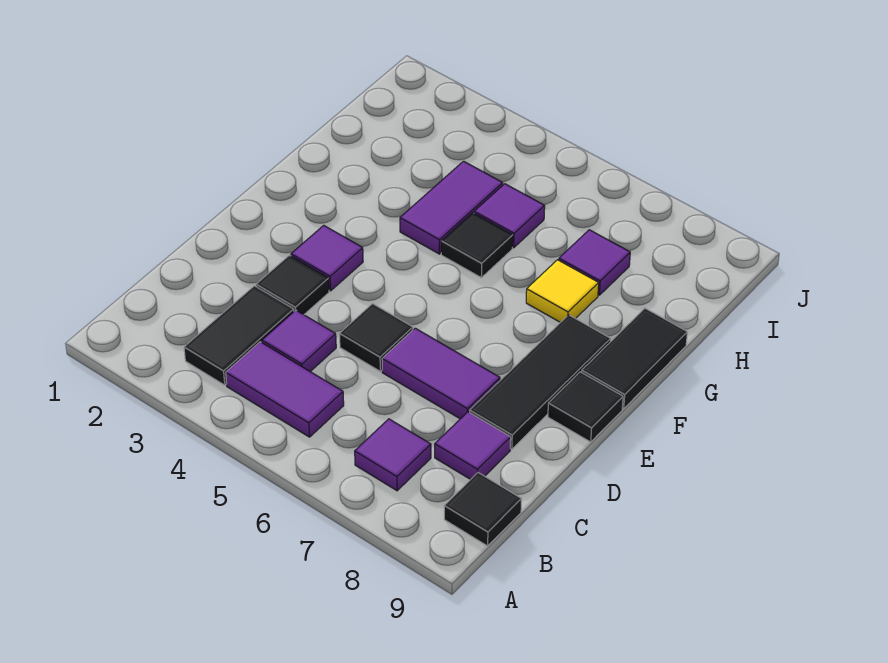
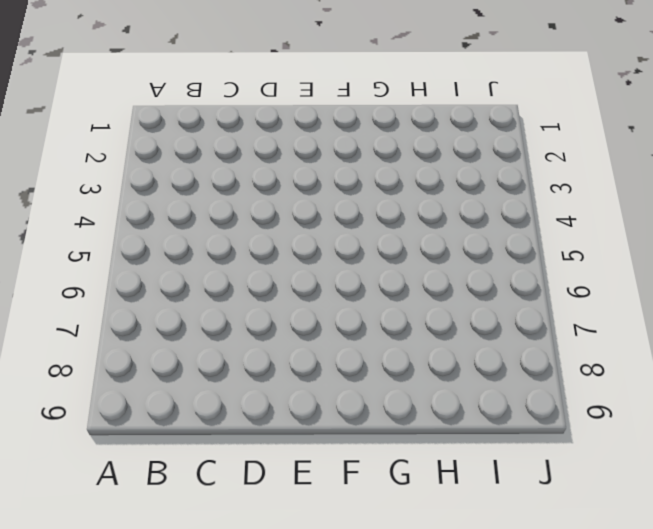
none -> black 1x2 tile [184,286,294,385]
none -> purple 1x2 tile [226,342,344,437]
none -> purple 1x1 tile [355,419,431,491]

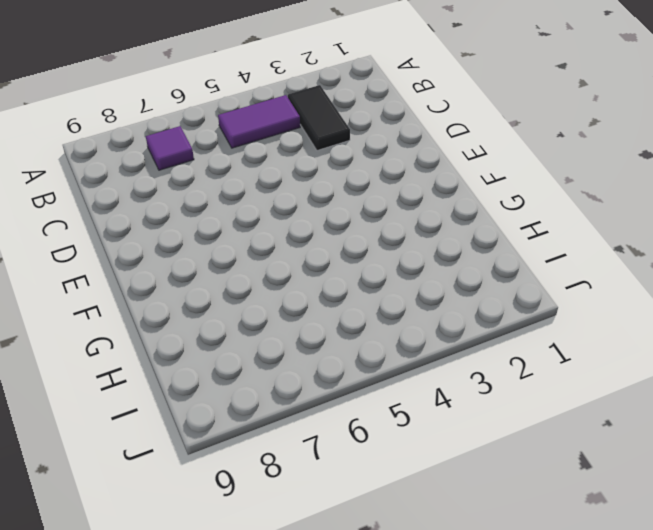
none -> black 1x1 tile [444,473,521,546]
none -> purple 1x1 tile [262,310,336,372]
none -> purple 1x1 tile [435,412,511,479]

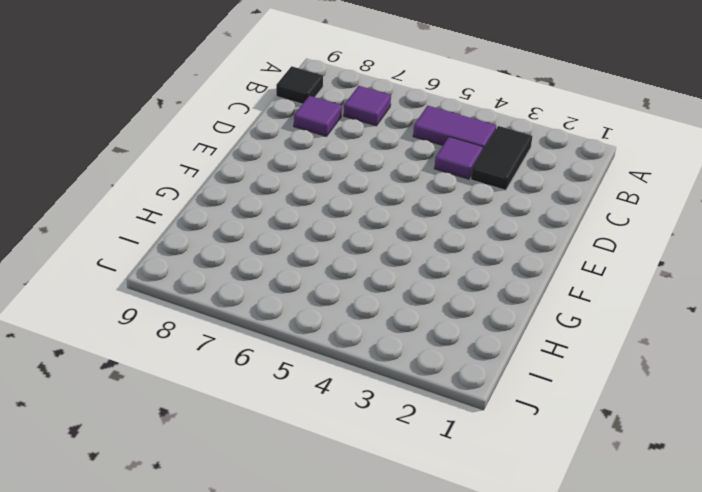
none -> black 1x1 tile [256,255,329,315]
none -> black 1x1 tile [339,304,413,371]
none -> purple 1x2 tile [382,328,500,419]

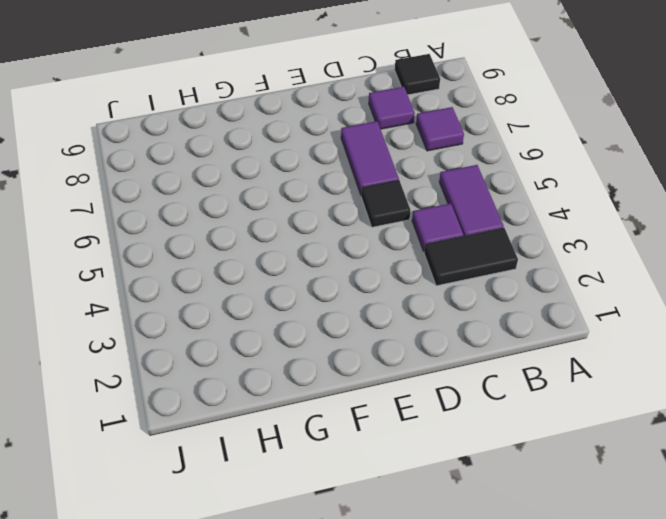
none -> black 1x1 tile [256,255,329,315]
none -> black 1x3 tile [470,315,611,449]
none -> purple 1x1 tile [291,225,363,291]

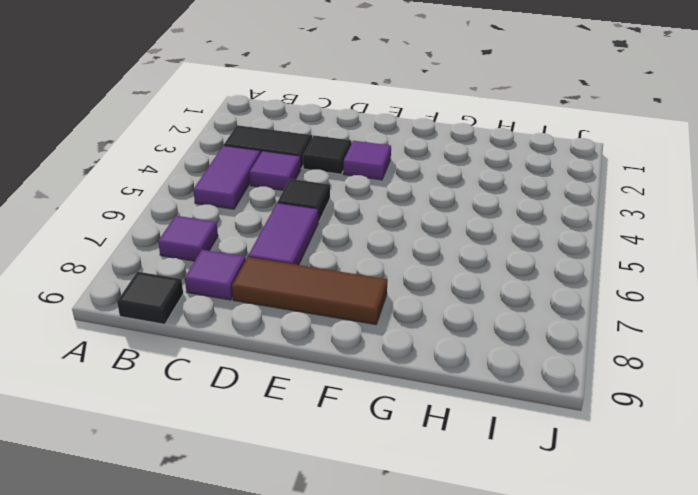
brown 1x3 tile [232,257,387,325] -> black 1x3 tile [470,315,611,449]
none -> black 1x1 tile [548,372,623,442]
none -> black 1x2 tile [582,308,687,409]
none -> purple 1x2 tile [400,161,503,254]

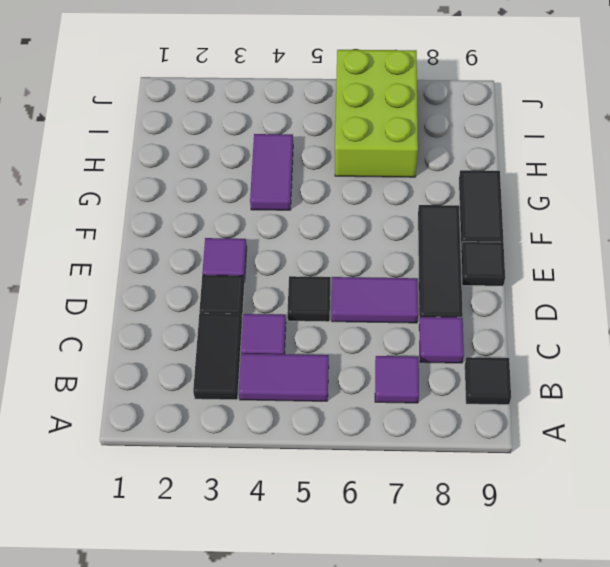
lime 2x3 brick [335,50,418,177] -> purple 1x1 tile [559,230,630,295]
none -> black 1x1 tile [441,213,513,278]
none -> yellow 1x1 tile [526,260,599,322]
none -> purple 1x1 tile [474,184,545,248]

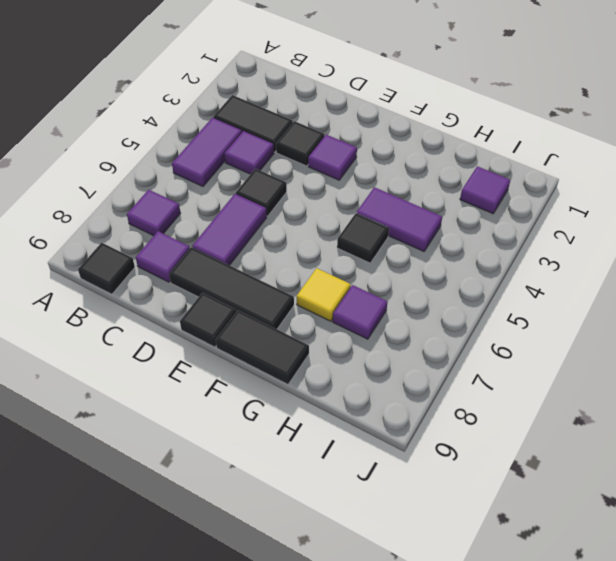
purple 1x1 tile [460,166,510,214] -> purple 1x1 tile moved to [474,184,545,248]

